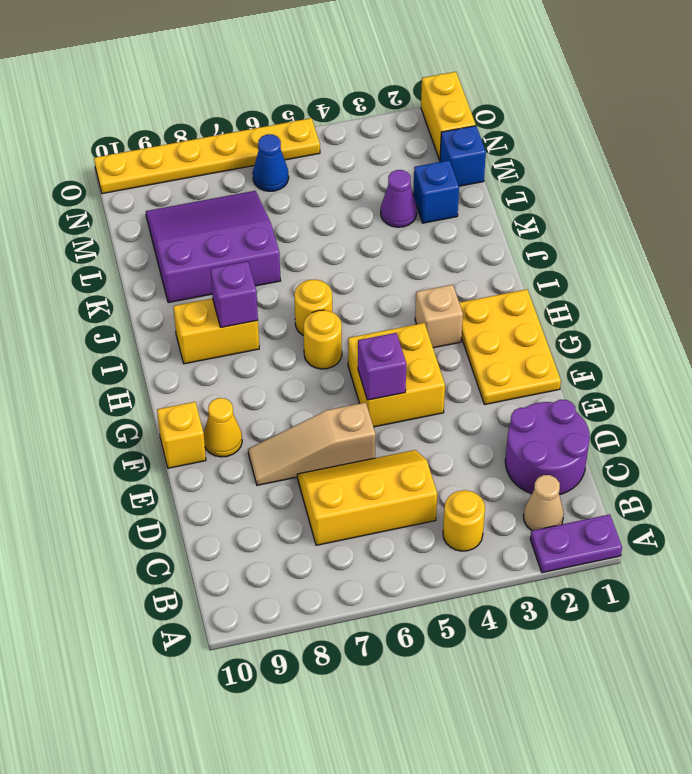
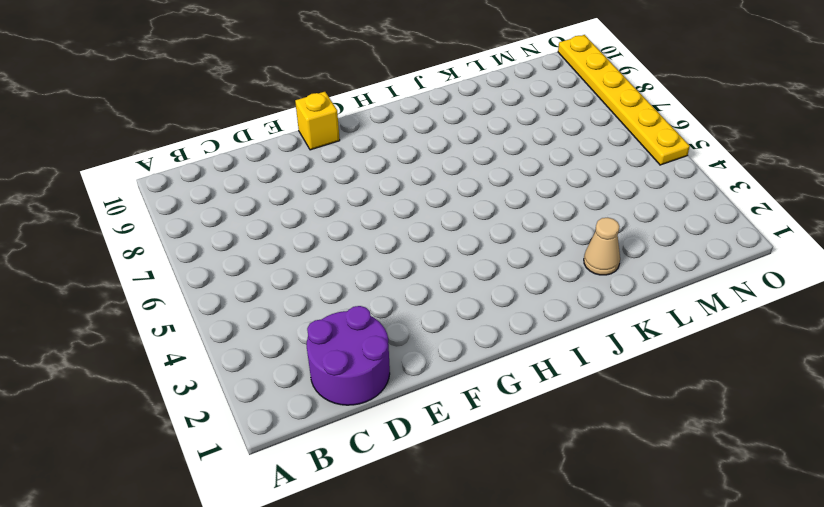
tan 1x1 cone [584,218,620,275] -> tan 1x1 cone moved to [523,475,564,531]
none -> purple 1x2 plate [530,514,622,573]
none -> yellow 1x1 round brick [443,490,485,551]
none -> yellow 2x3 slope [297,450,437,545]

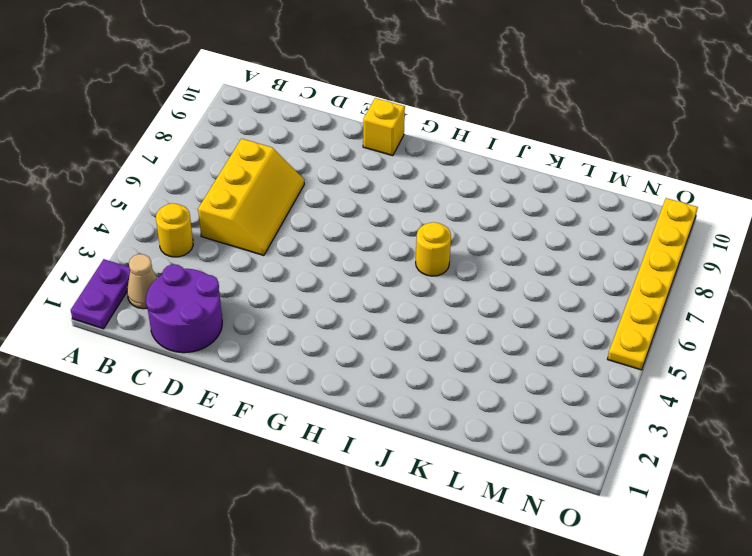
none -> tan 1x3 slope [248,402,376,485]
none -> yellow 2x3 plate [459,289,561,404]
none -> yellow 2x2 brick [348,323,445,427]

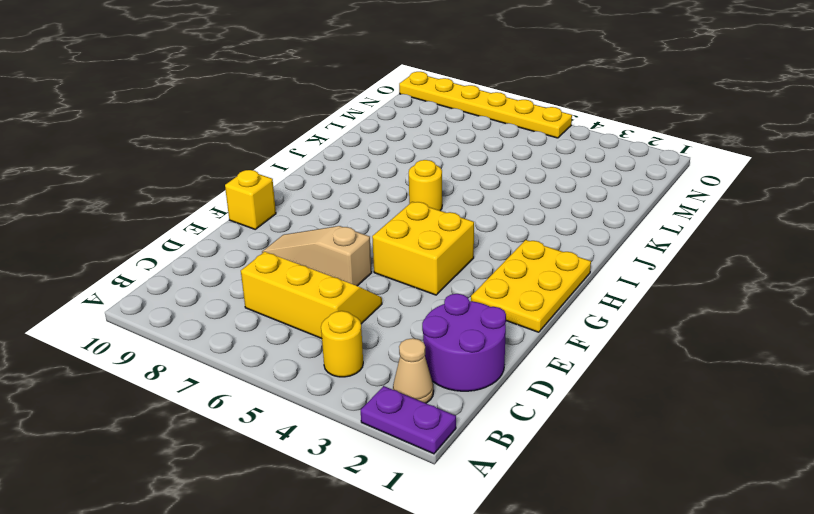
none -> yellow 1x1 cone [204,398,242,457]
none -> tan 1x1 brick [415,285,463,348]
none -> yellow 1x1 round brick [303,310,342,369]

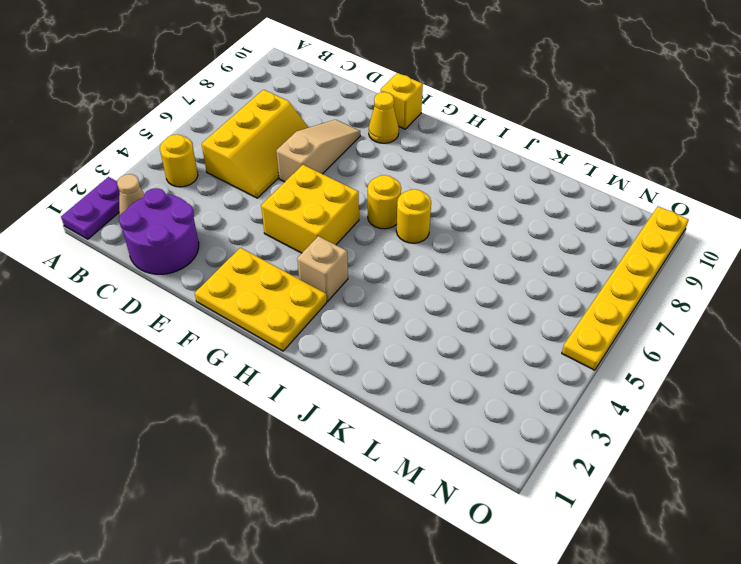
none -> yellow 1x2 brick [173,298,259,364]
none -> purple 3x3 slope [146,191,280,303]
none -> blue 1x1 brick [413,160,459,223]

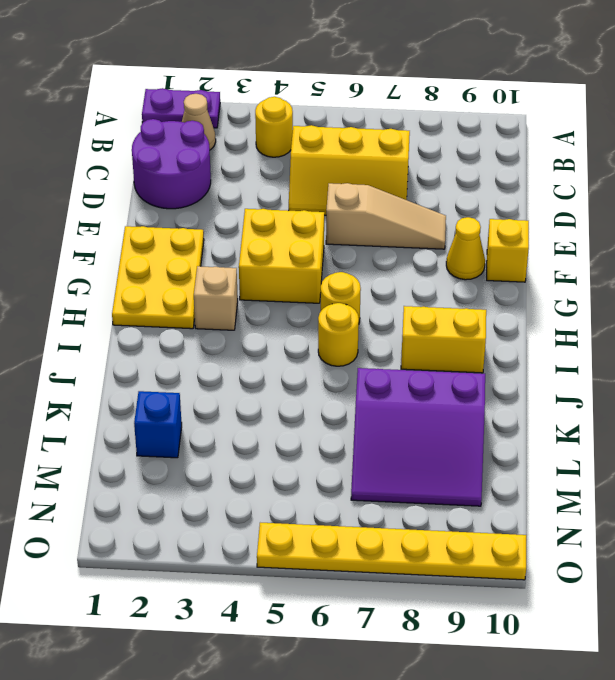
none -> purple 1x1 cone [381,170,417,227]
none -> blue 1x1 brick [440,126,486,186]
none -> yellow 1x2 brick [421,72,476,160]

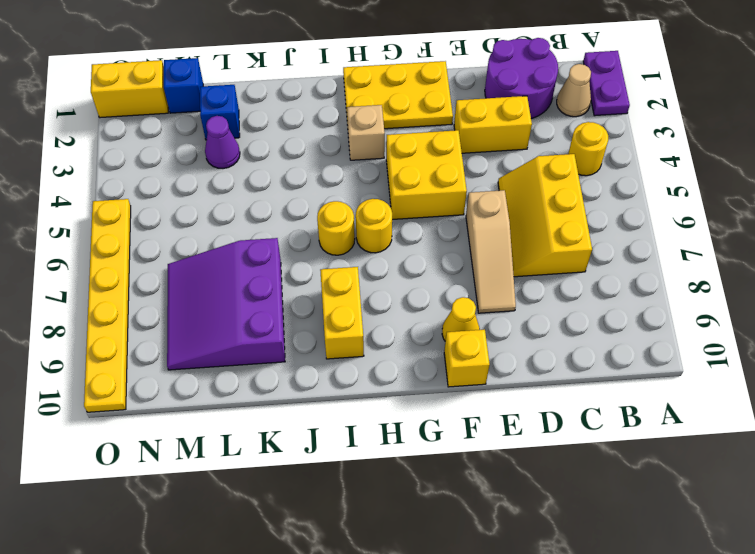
yellow 1x2 brick [454,96,532,153] -> none
none -> blue 1x1 cone [253,134,289,191]
none -> purple 1x1 brick [358,333,406,400]
none -> purple 1x1 brick [210,261,258,327]

